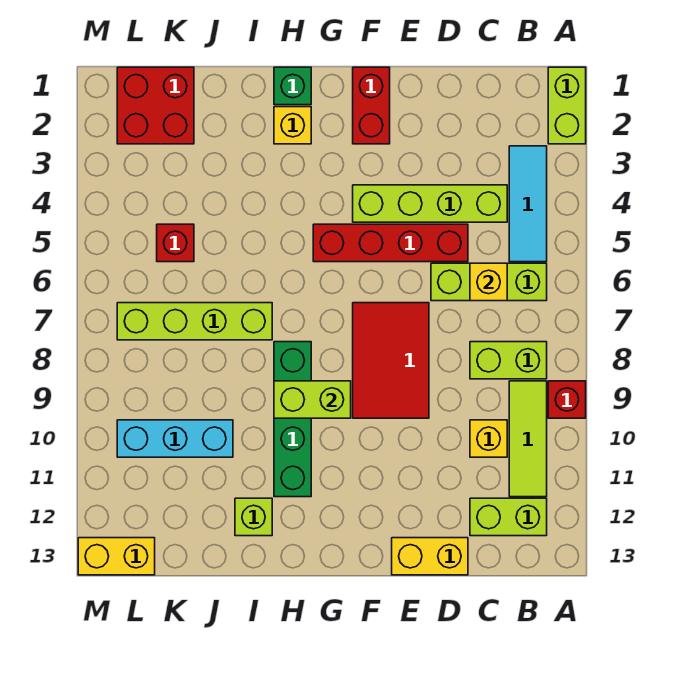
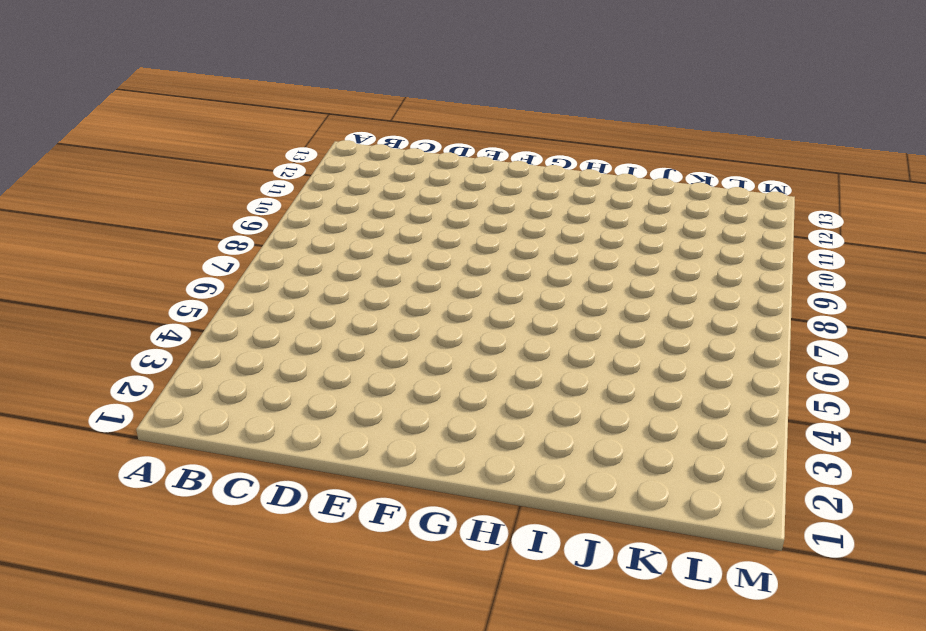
none -> lime 1x2 brick [548,67,586,144]
none -> red 1x1 brick [548,381,586,418]
none -> cyan 1x3 tile [509,146,547,262]

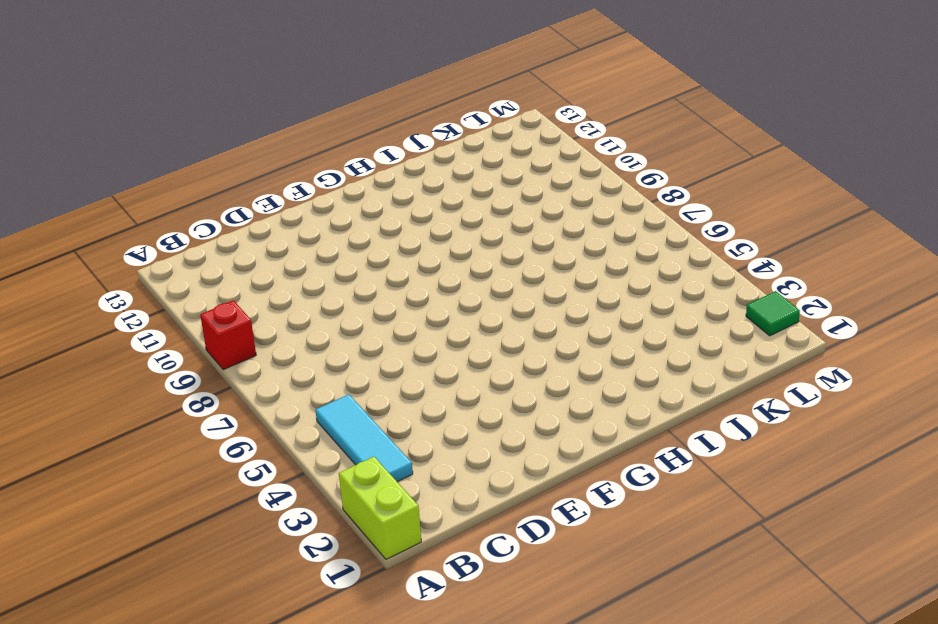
green 1x1 tile [746,291,800,336] -> none
none -> lime 1x3 brick [431,263,547,301]
none -> lime 1x2 brick [470,342,547,379]
none -> lime 1x3 tile [509,381,547,497]

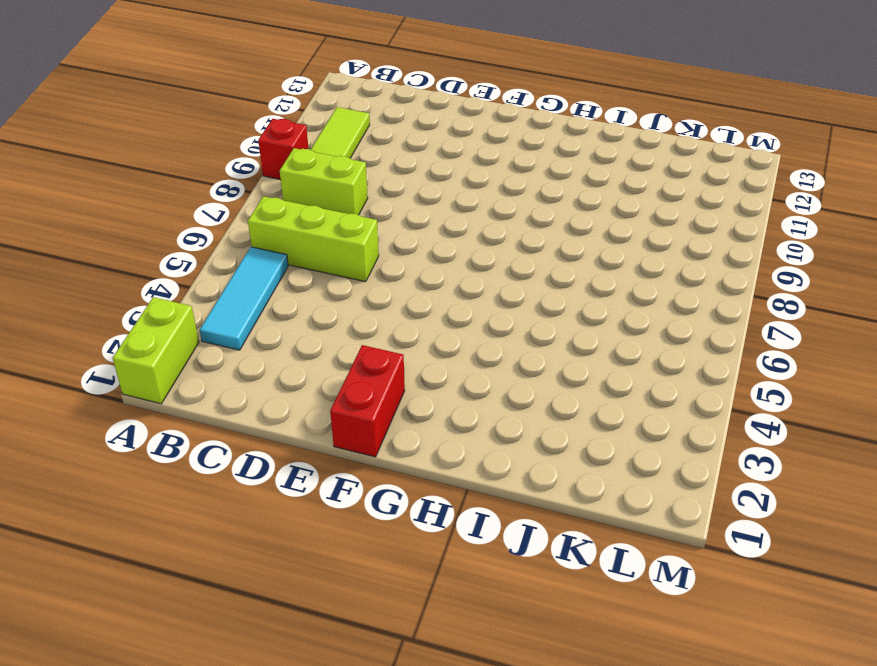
none -> lime 1x2 brick [470,498,547,536]
none -> lime 1x4 brick [353,185,507,222]
none -> yellow 1x1 brick [470,420,507,457]

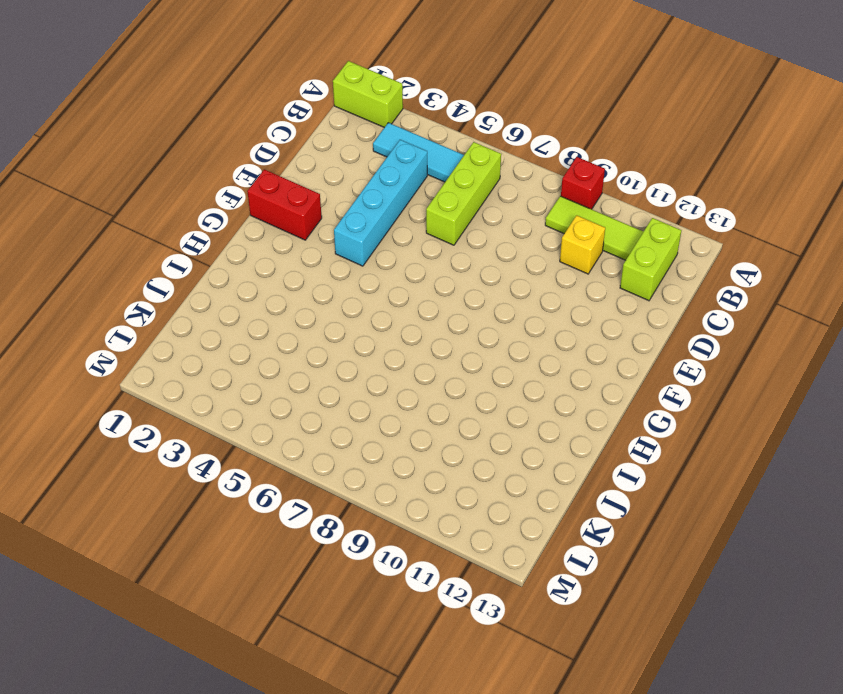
cyan 1x4 brick [334,140,427,266] -> lime 1x4 brick [353,185,507,222]
none -> lime 1x2 brick [470,342,547,379]
none -> red 1x4 brick [313,224,468,262]
none -> yellow 1x2 brick [392,538,468,575]

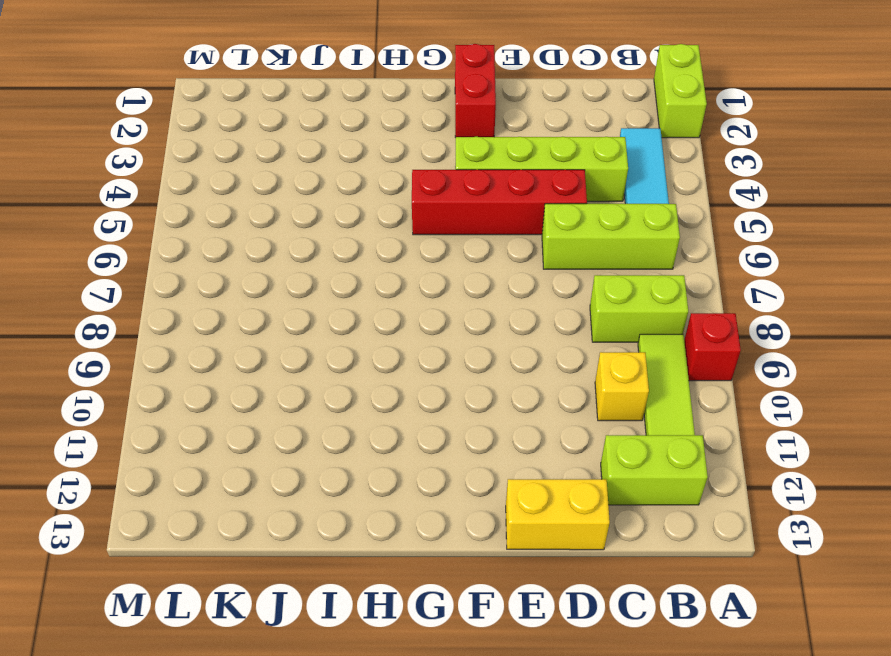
none -> red 2x3 tile [353,303,429,418]
none -> green 1x1 brick [274,67,311,105]
none -> yellow 1x1 brick [274,107,311,144]

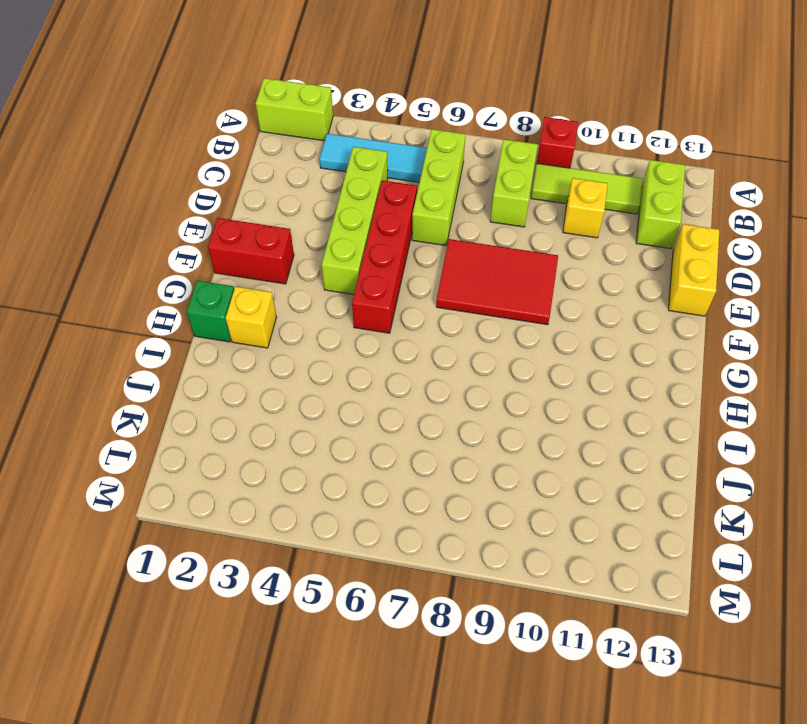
none -> green 1x4 brick [274,342,311,497]
none -> lime 1x4 brick [117,303,272,340]
none -> lime 1x1 brick [235,498,272,536]

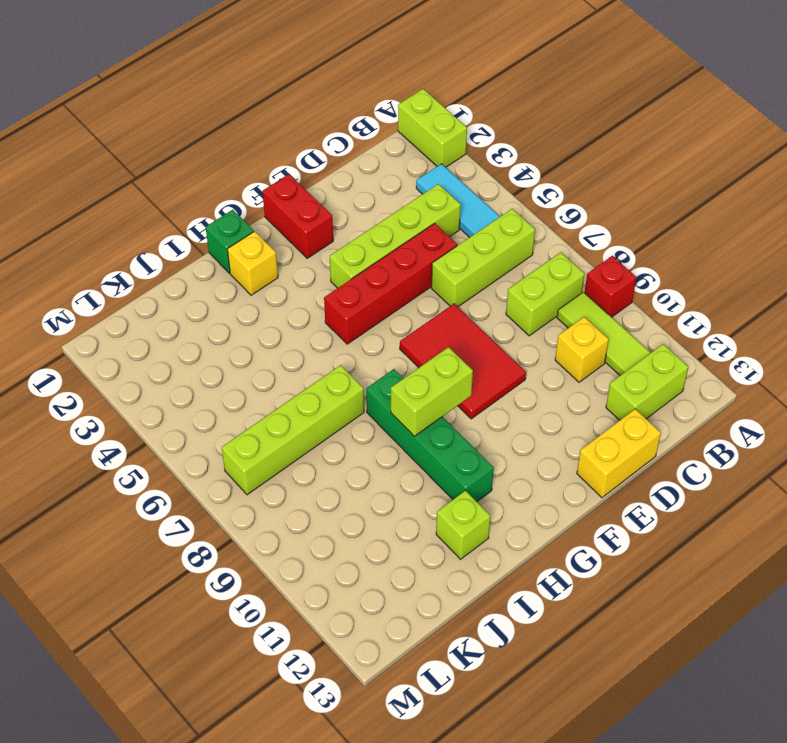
none -> cyan 1x3 brick [117,420,233,457]
none -> red 2x2 brick [117,67,194,144]
none -> red 1x1 brick [157,224,194,262]

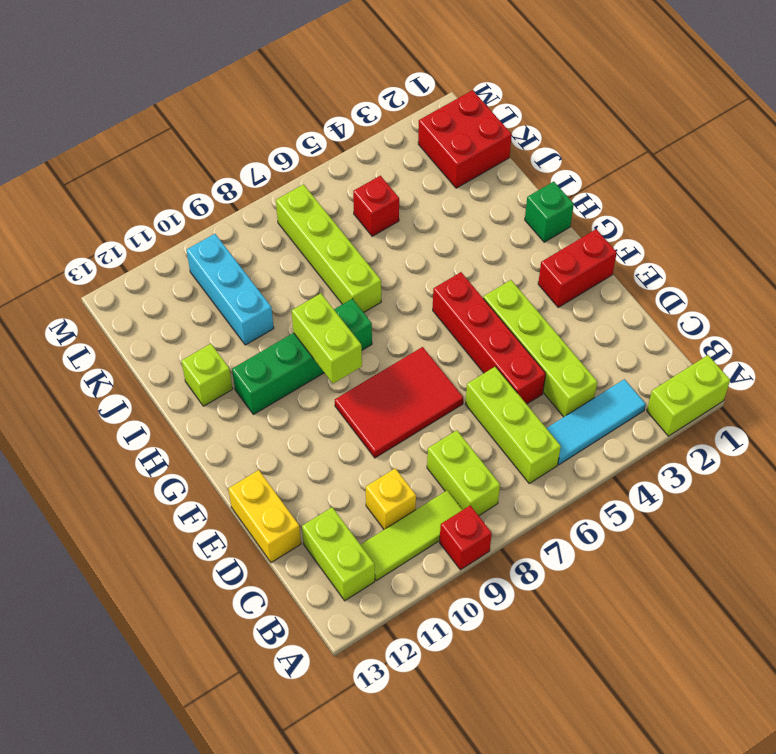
none -> yellow 1x1 brick [274,107,311,144]
none -> yellow 1x2 brick [78,538,155,575]
none -> yellow 1x1 brick [470,263,507,301]

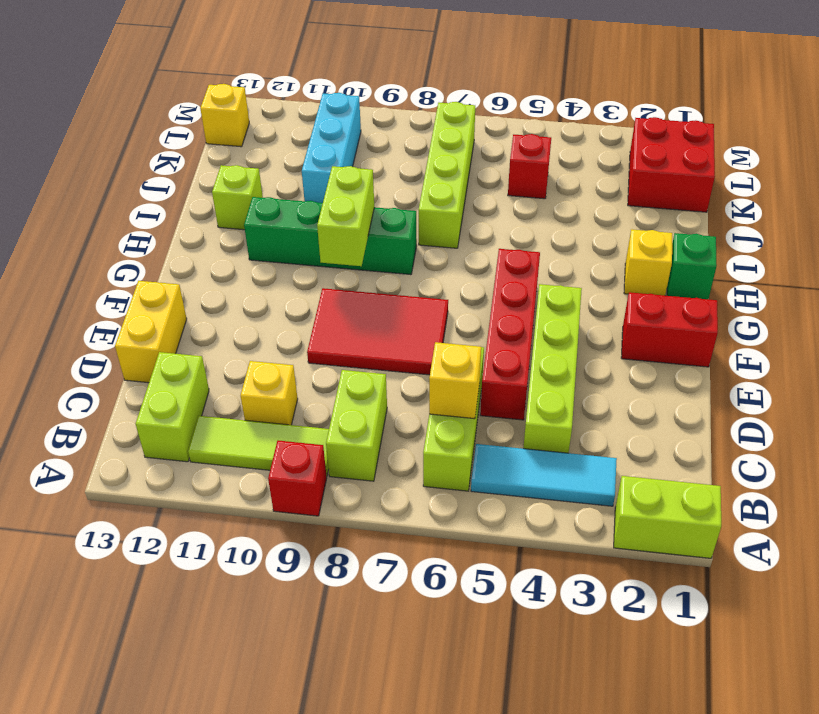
yellow 1x1 brick [200,84,249,147] -> yellow 1x2 brick [78,538,155,575]

